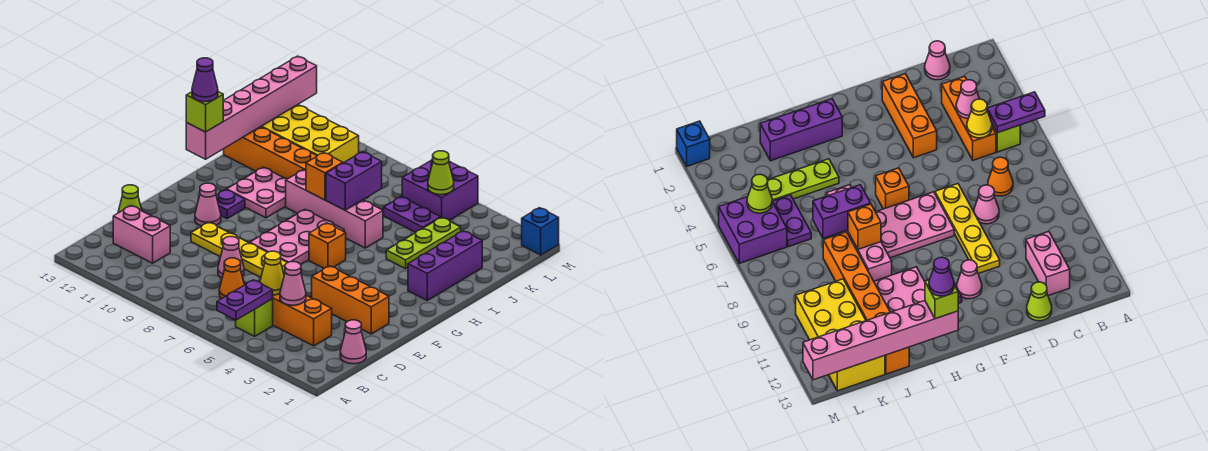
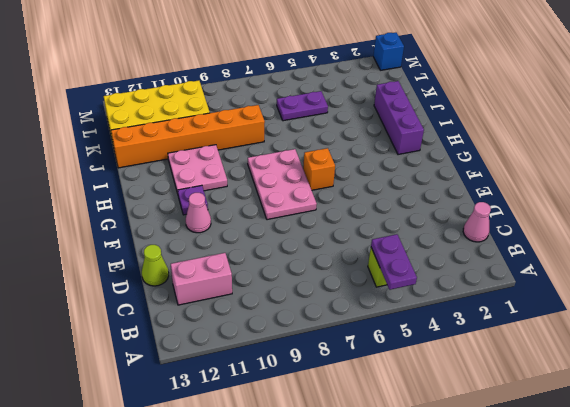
none -> orange 1x3 brick [273,294,332,346]
none -> orange 1x1 cone [219,258,244,298]
none -> pink 1x1 cone [218,237,244,278]
none -> orange 1x3 brick [312,266,389,334]

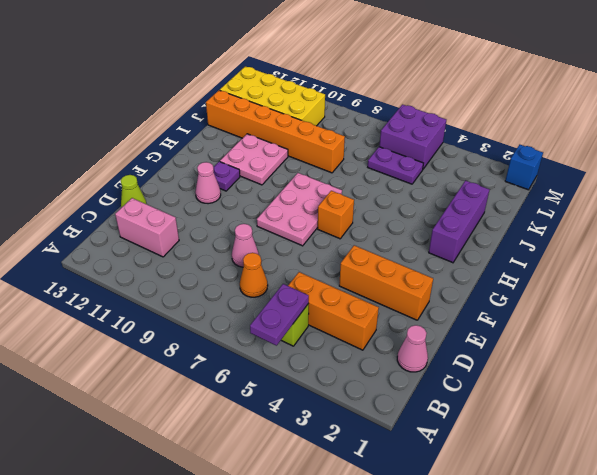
none -> yellow 1x4 plate [191,222,287,277]
none -> lime 1x3 plate [386,217,461,269]
none -> pink 1x4 brick [286,170,383,248]
none -> pink 1x1 cone [280,262,306,305]

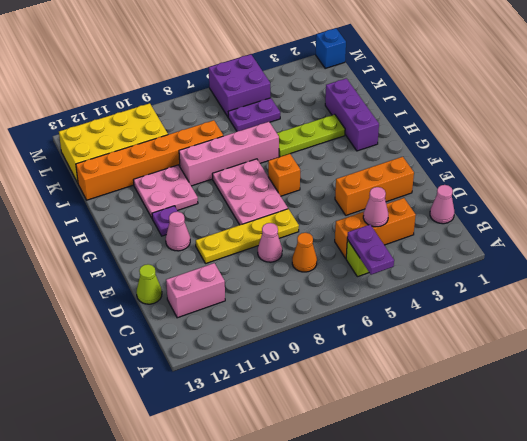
lime 1x3 plate [277,114,345,157] -> lime 1x3 plate turned to [386,217,461,269]
none -> yellow 1x1 cone [260,251,284,295]
none -> pink 1x6 brick [186,56,317,159]
none -> purple 1x2 brick [326,152,382,210]
none -> orange 1x1 brick [306,153,343,200]

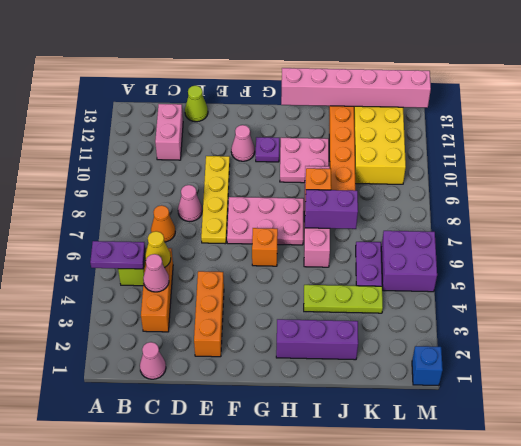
none -> lime 1x1 cone [428,151,454,195]
none -> lime 1x1 brick [186,92,223,132]
none -> purple 1x1 cone [192,58,218,102]

